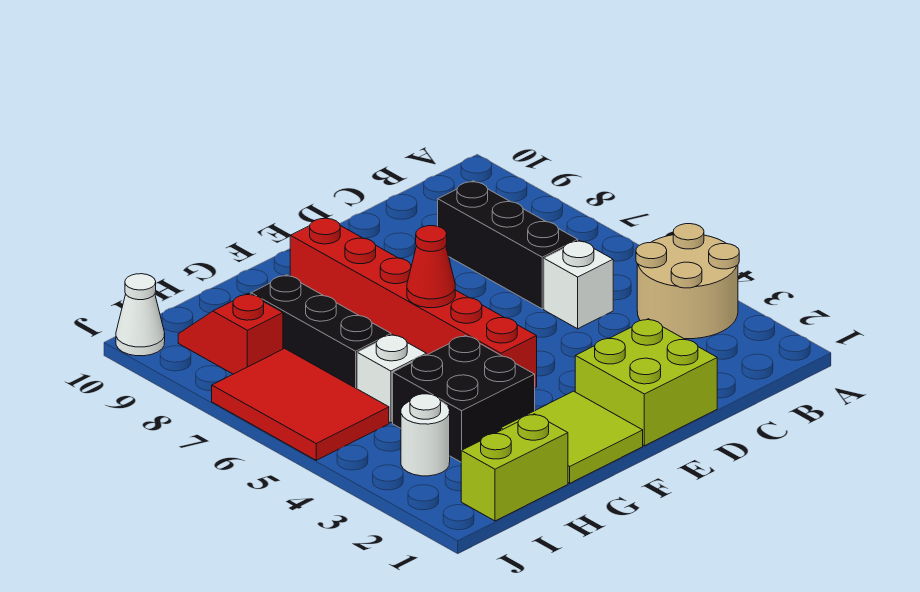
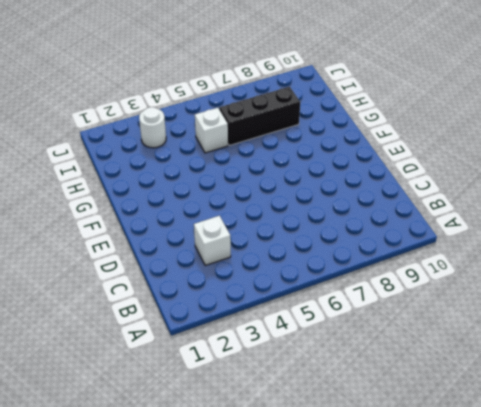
white 1x1 brick [194,216,231,266] -> white 1x1 brick moved to [544,241,613,329]
none -> tan 2x2 round brick [636,224,739,339]
none -> black 1x3 brick [438,181,578,309]
none -> lime 2x2 brick [575,319,717,446]

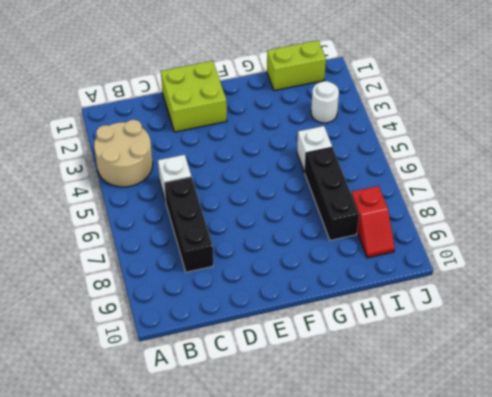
none -> lime 2x2 tile [501,391,643,483]
none -> red 1x6 brick [290,218,537,388]
none -> black 2x2 brick [393,336,535,462]

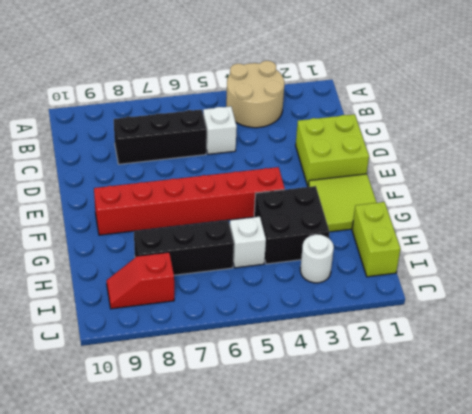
none -> red 2x3 tile [212,348,389,460]
none -> white 1x1 cone [116,274,165,356]
none -> red 1x1 cone [407,226,455,308]

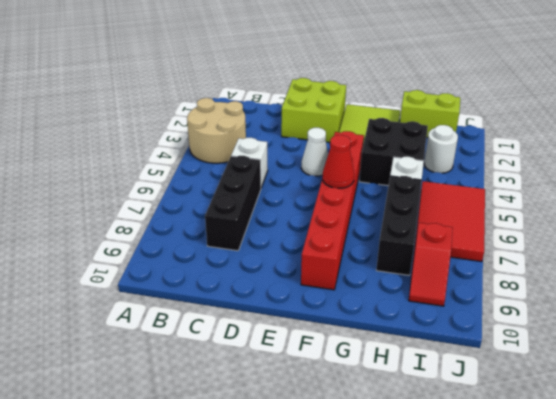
white 1x1 cone [301,128,328,176] -> white 1x1 cone moved to [116,274,165,356]

